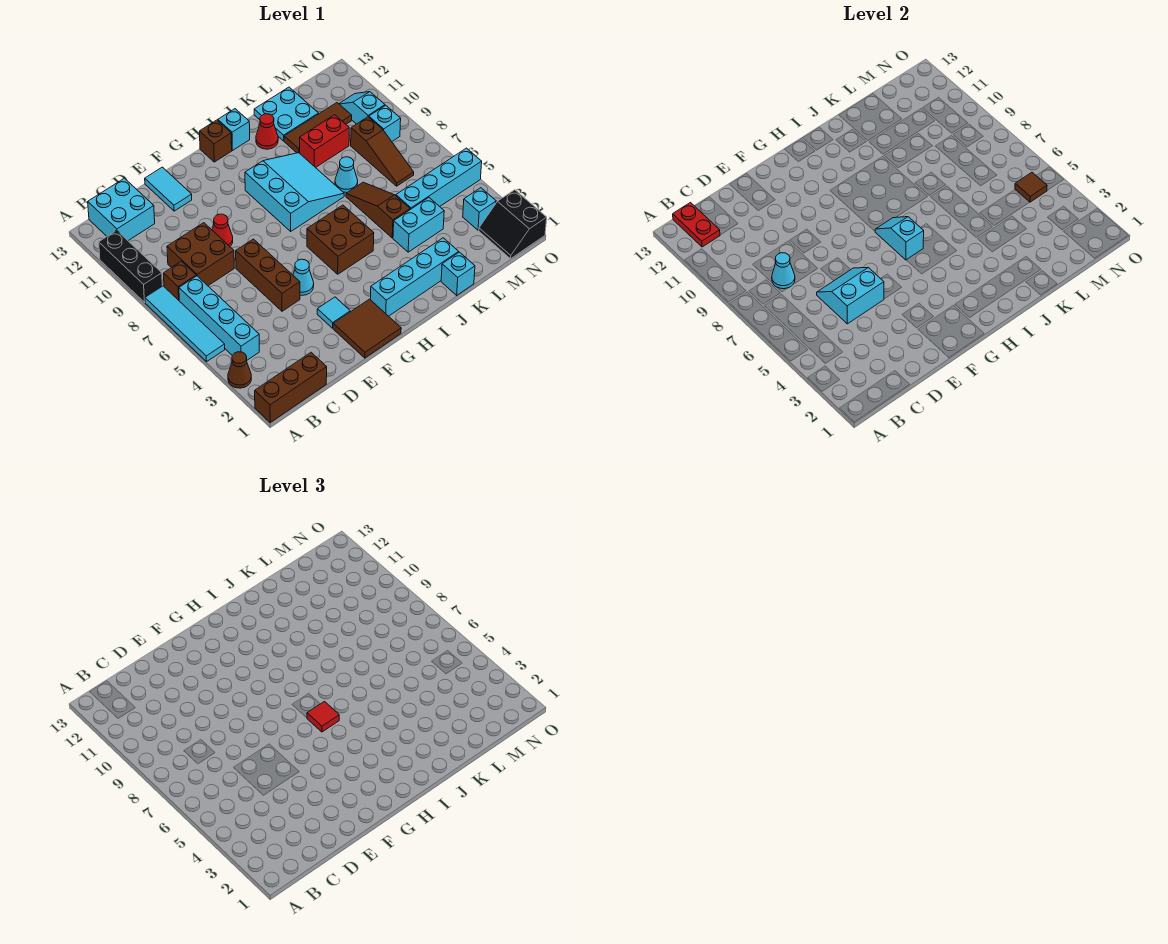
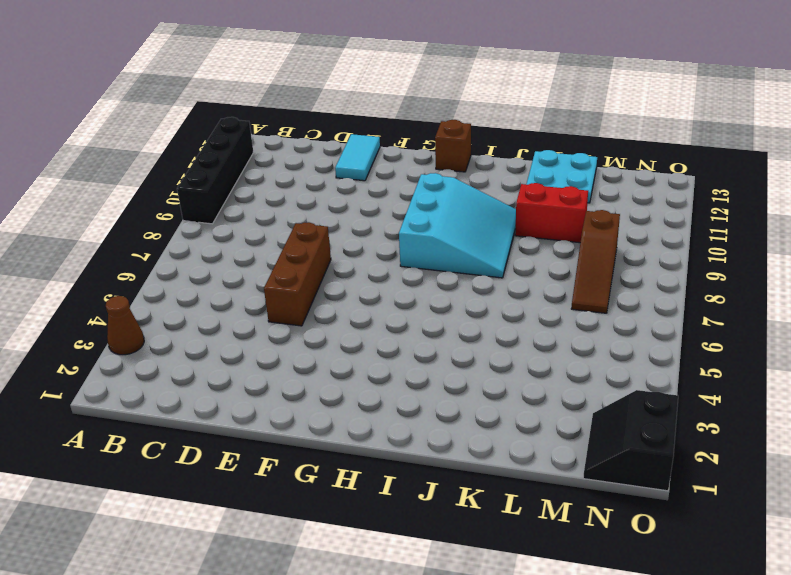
black 1x4 brick [177,117,254,224] -> black 1x3 brick [99,230,162,302]
none -> brown 1x3 brick [255,352,327,422]
none -> cyan 1x4 tile [145,286,225,362]
none -> cyan 1x4 brick [179,276,259,360]
none -> brown 1x1 brick [163,261,196,300]

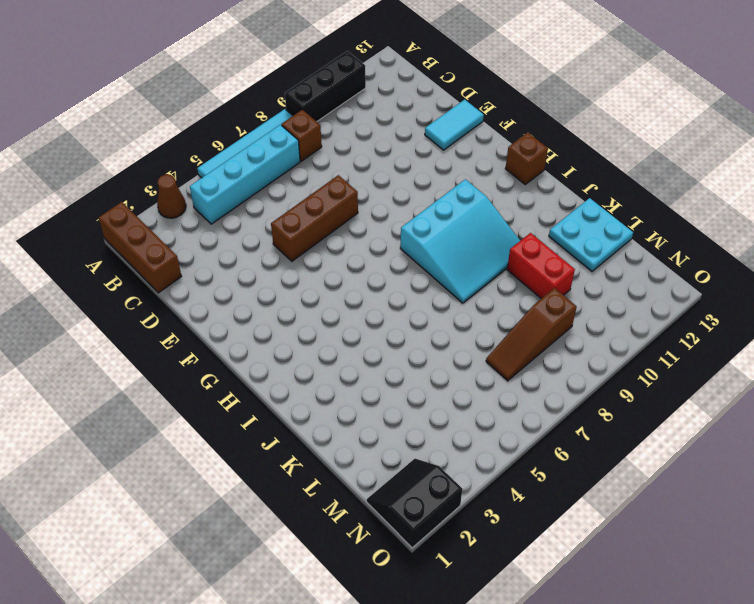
none -> cyan 2x2 brick [88,178,155,241]
none -> brown 2x2 brick [167,223,234,286]
none -> red 1x1 cone [212,214,233,246]
none -> brown 2x2 tile [333,299,401,358]

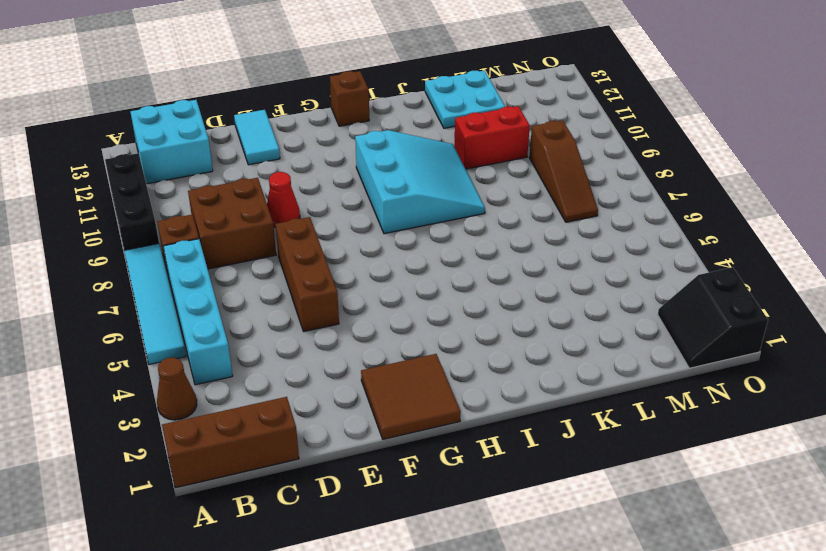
none -> cyan 1x1 tile [317,297,350,328]
none -> cyan 1x1 cone [293,259,314,295]
none -> cyan 1x4 brick [370,238,459,316]
none -> brown 2x2 brick [307,205,374,274]

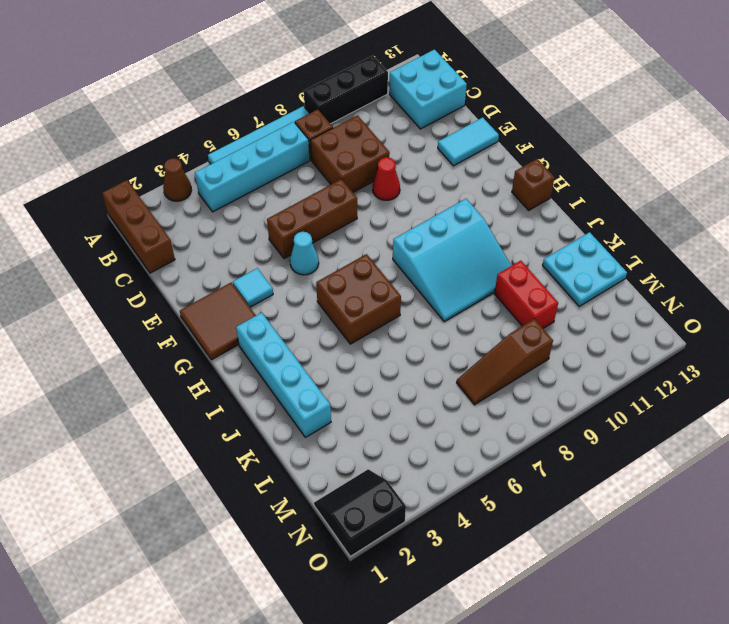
none -> cyan 1x1 brick [218,109,250,150]
none -> red 1x1 cone [256,114,278,149]
none -> cyan 1x1 brick [441,252,475,295]
none -> cyan 1x2 brick [393,198,444,252]

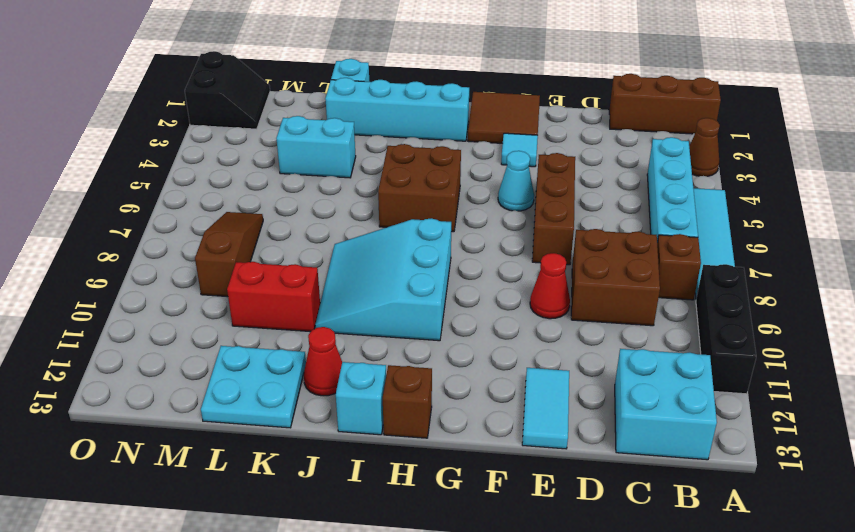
none -> brown 1x3 slope [346,182,410,238]
none -> cyan 1x1 cone [335,157,358,193]
none -> brown 1x3 tile [284,103,352,153]
none -> cyan 1x4 brick [396,148,482,210]

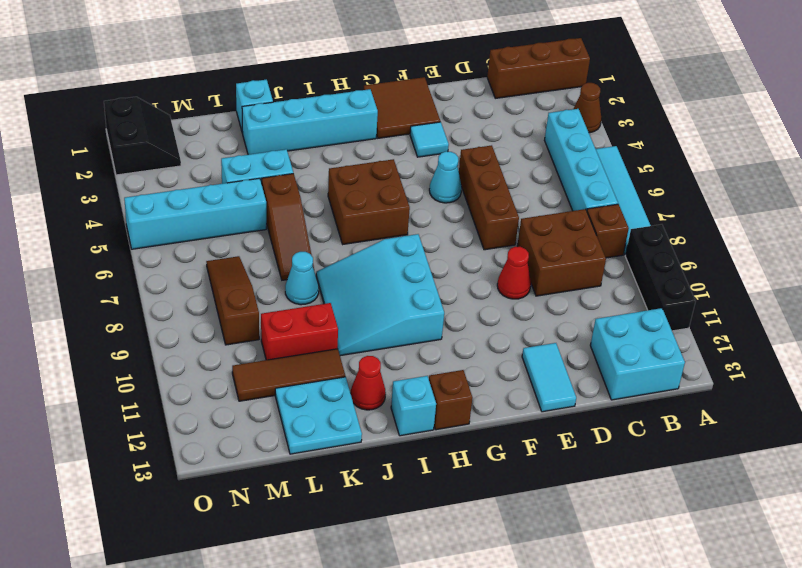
none -> cyan 1x1 brick [463,188,496,230]
none -> cyan 1x1 brick [369,105,401,141]
none -> cyan 1x2 slope [339,92,385,124]
none -> red 1x2 plate [673,203,720,247]

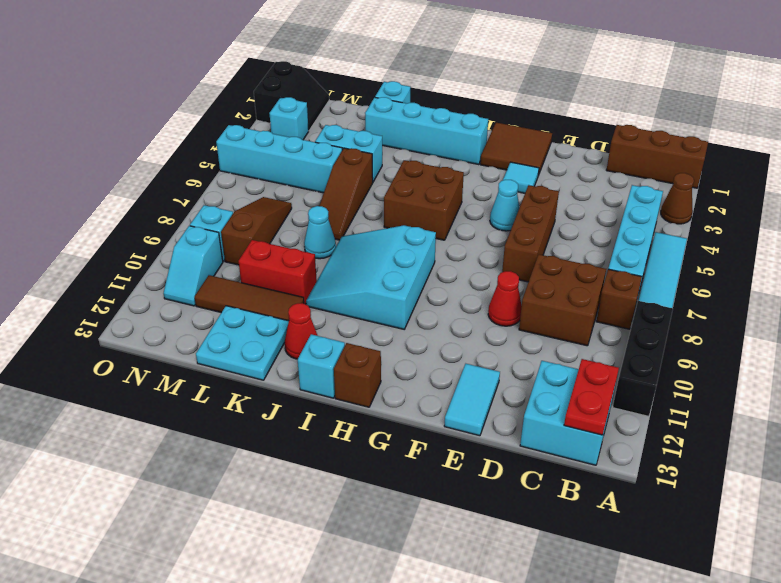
none -> cyan 1x1 cone [772,253,795,289]
none -> cyan 2x2 slope [817,268,884,324]
none -> cyan 1x2 slope [875,217,924,260]
none -> brown 1x1 tile [1015,172,1047,202]

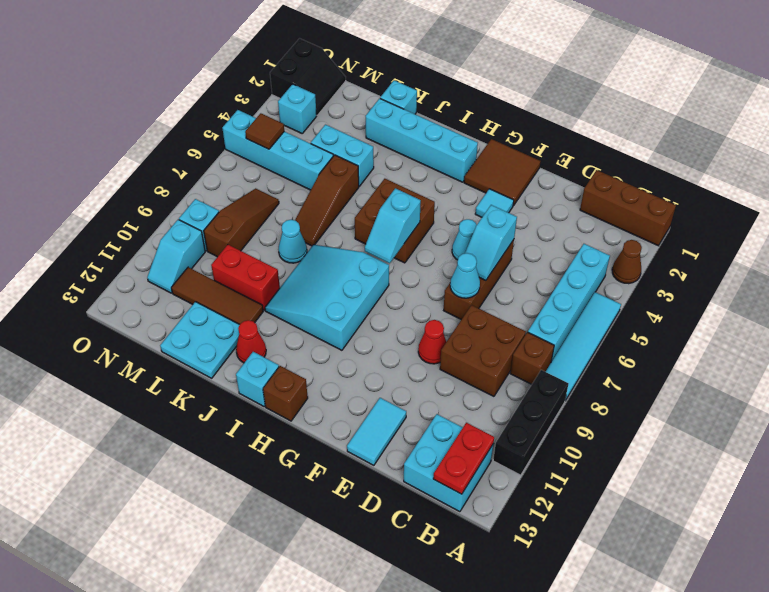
cyan 1x2 slope [465,205,517,281] -> cyan 2x2 slope [817,268,884,324]
cyan 1x1 cone [450,253,480,298] -> cyan 1x1 cone moved to [772,253,795,289]
none -> red 1x1 tile [307,701,339,732]

